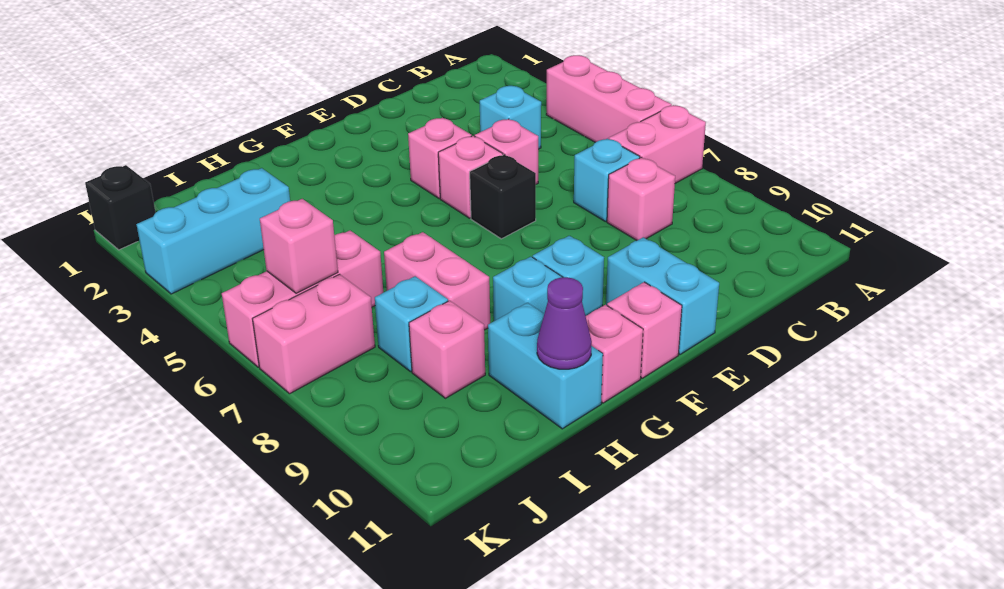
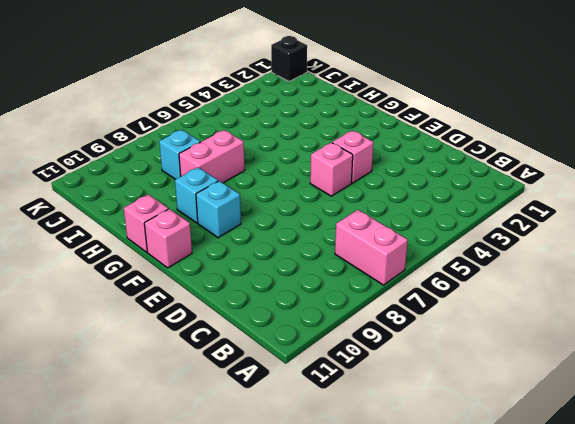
none -> pink 1x3 brick [546,55,672,142]
none -> cyan 1x1 brick [480,86,541,149]
none -> cyan 1x1 brick [574,139,640,221]

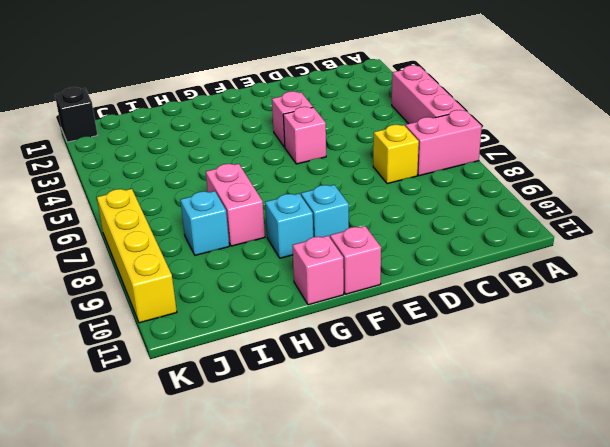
yellow 1x1 brick [373,125,419,184] -> cyan 1x1 brick [574,139,640,221]
yellow 1x4 brick [97,189,177,323] -> pink 1x2 brick [253,274,375,394]
none -> cyan 1x1 brick [480,86,541,149]
none -> pink 1x1 brick [607,157,675,240]
none -> pink 1x1 brick [475,119,538,184]

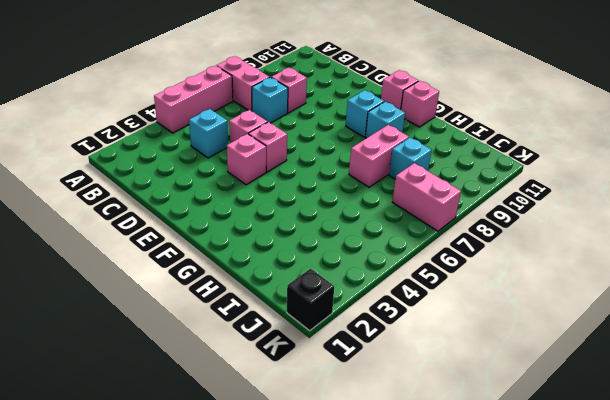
none -> black 1x1 brick [470,154,536,239]
none -> cyan 1x2 brick [606,237,719,354]
none -> cyan 1x2 brick [488,303,603,429]

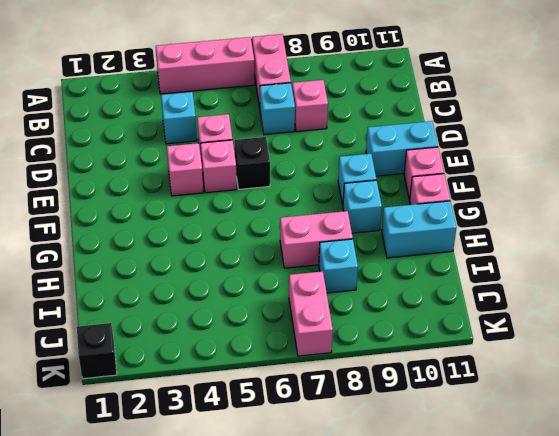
none -> cyan 1x3 brick [136,168,290,294]
none -> pink 1x3 brick [222,231,383,367]
none -> pink 1x1 brick [409,301,485,398]

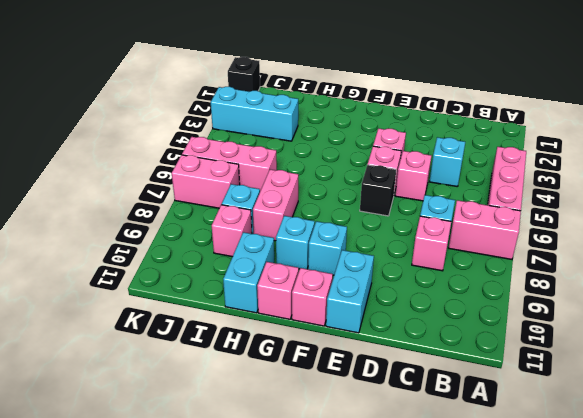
none -> purple 1x1 cone [537,277,592,369]
none -> pink 1x1 brick [260,199,338,293]

